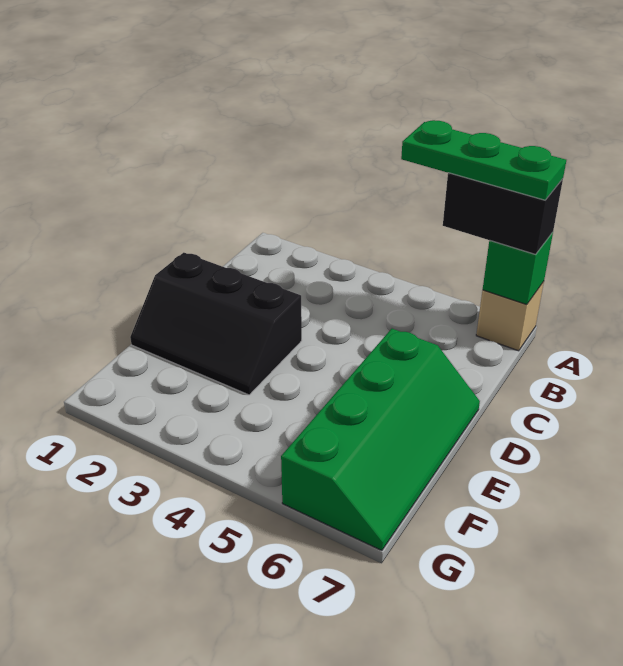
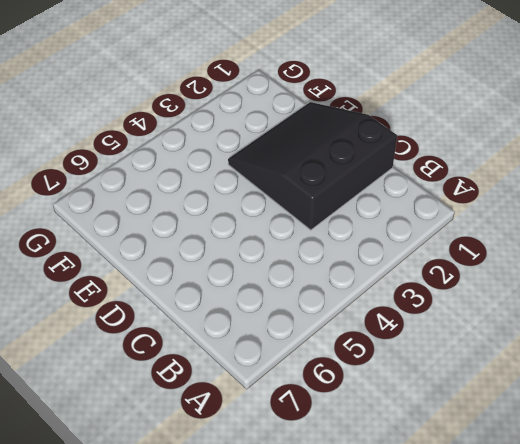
black 3x3 slope [228,102,397,230] -> black 2x3 slope [130,253,302,395]
none -> tan 1x1 brick [476,282,544,351]
none -> green 2x4 slope [281,329,480,550]

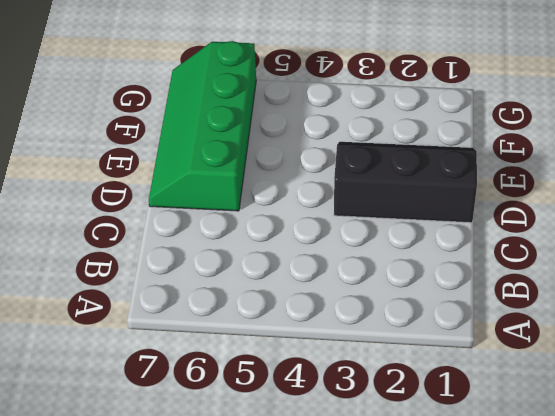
none -> tan 1x1 brick [476,282,544,351]
none -> green 1x1 brick [483,232,553,305]

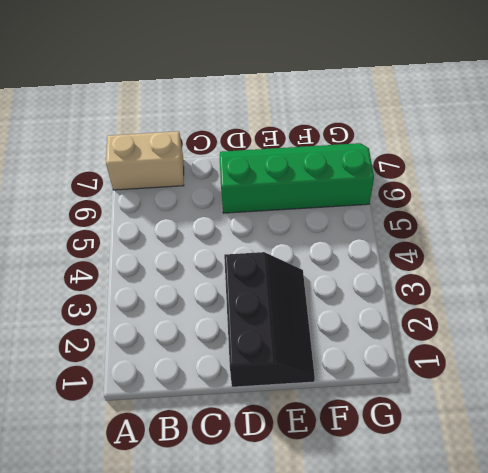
tan 1x2 brick [106,131,184,190] -> tan 1x1 brick [476,282,544,351]
none -> green 1x1 brick [483,232,553,305]
none -> black 1x2 brick [443,173,563,254]

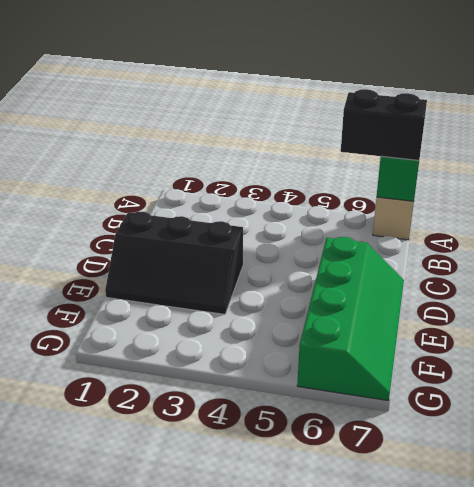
none -> green 1x3 plate [401,120,566,200]

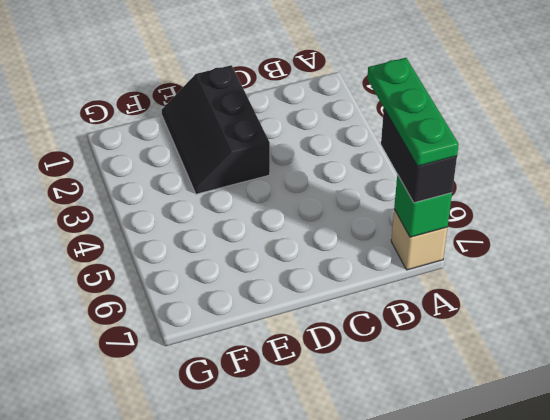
none -> green 2x4 slope [281,329,480,550]

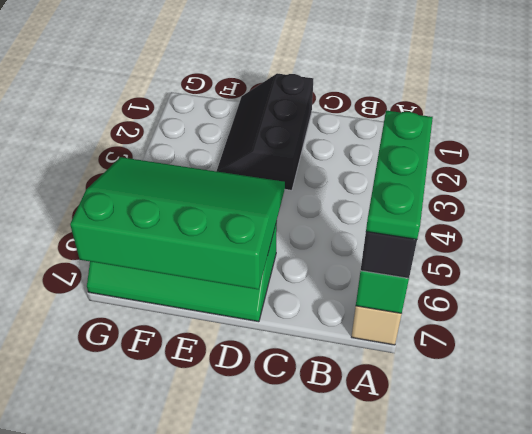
green 3x4 slope [70,157,285,290] -> none

